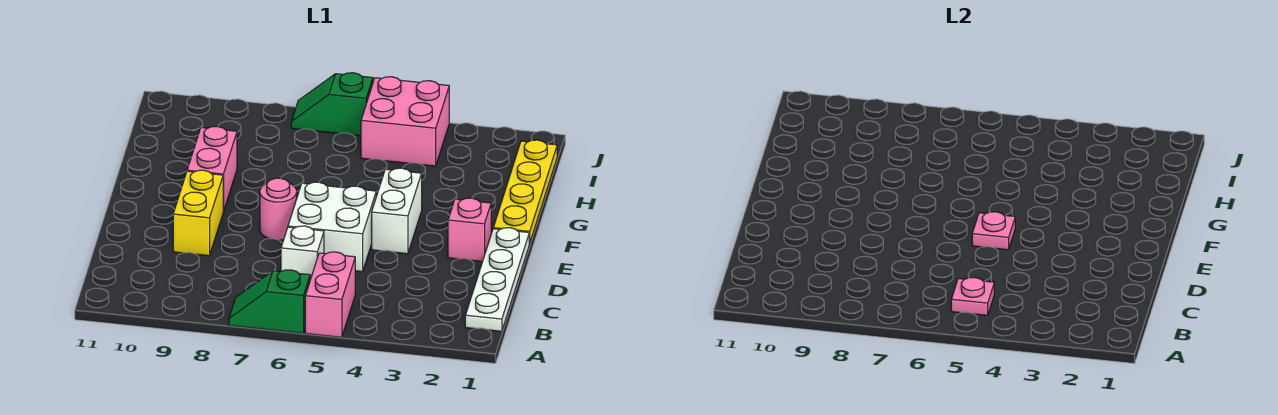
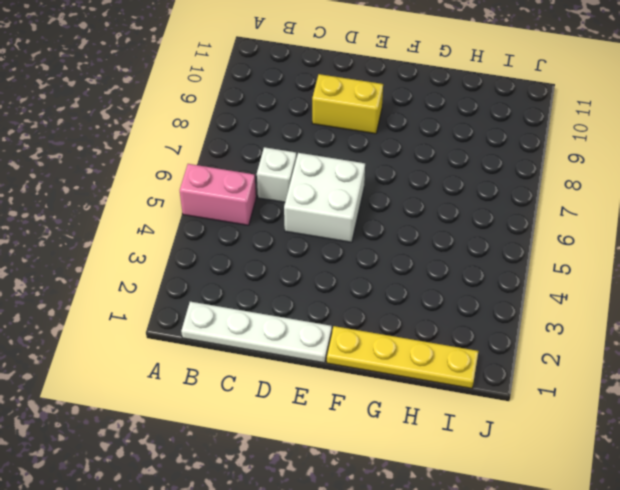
none -> green 1x2 slope [229,270,310,333]
none -> pink 1x1 brick [448,198,491,262]
none -> white 1x2 brick [372,168,422,254]

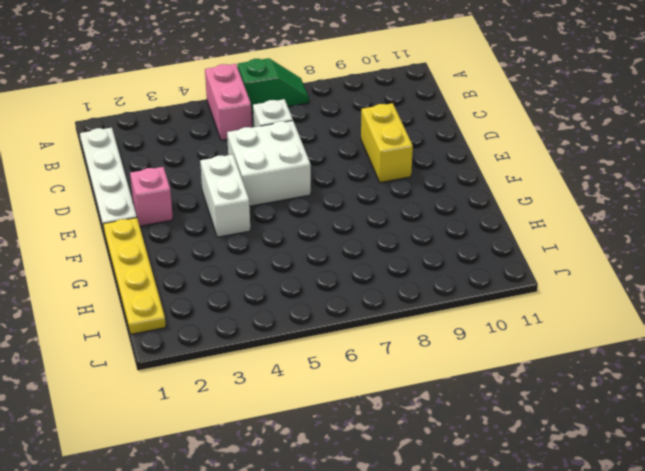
none -> pink 1x1 round brick [260,178,297,240]
none -> pink 1x2 brick [187,127,237,212]
none -> pink 2x2 brick [361,77,449,166]

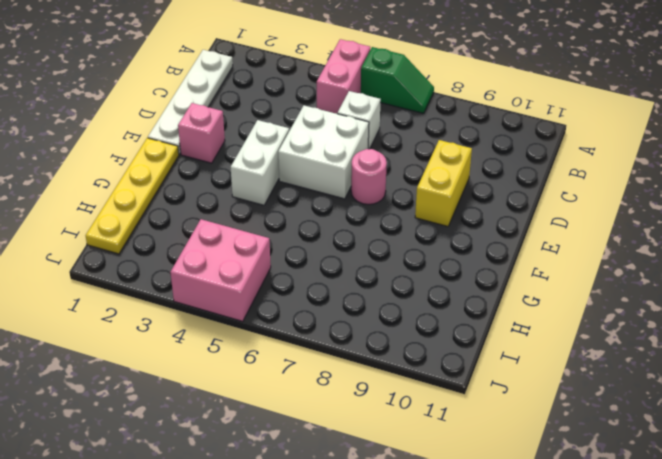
none -> pink 1x2 brick [187,127,237,212]
none -> green 1x2 slope [291,73,373,136]
none -> pink 1x1 plate [951,277,994,315]

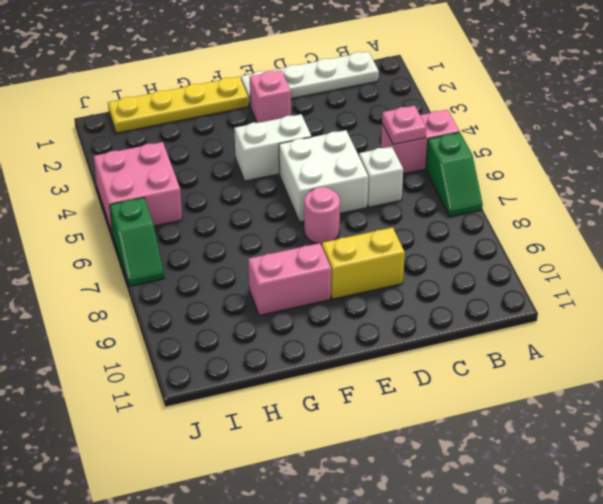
none -> pink 1x1 plate [972,212,1015,250]

